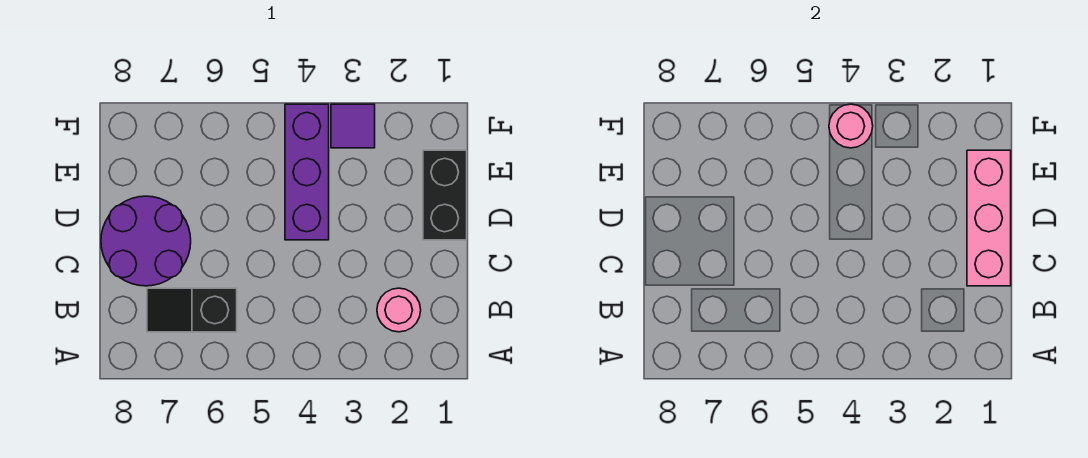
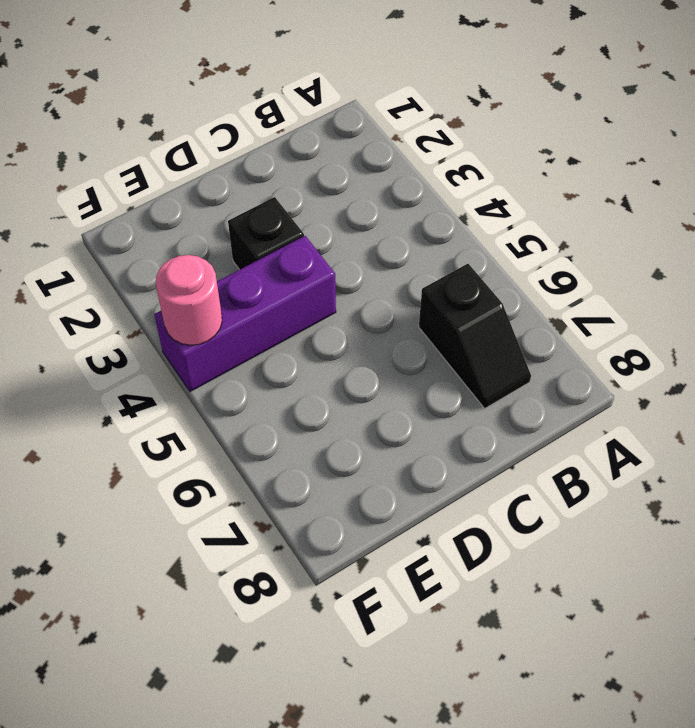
black 1x1 brick [228,197,304,270] -> none
none -> pink 1x1 round brick [377,288,421,332]
none -> purple 2x2 round brick [101,196,191,286]

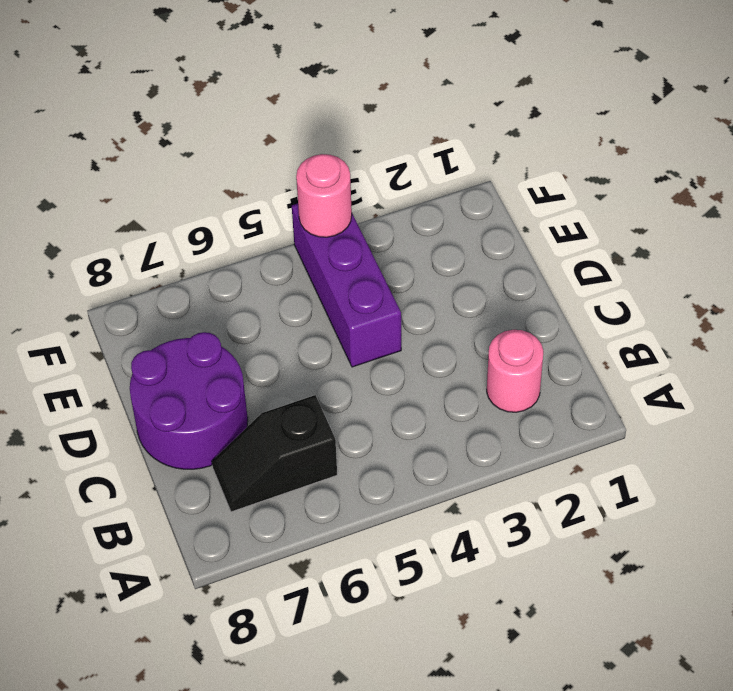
none -> black 1x2 brick [423,150,467,240]
none -> purple 1x1 tile [331,104,375,148]

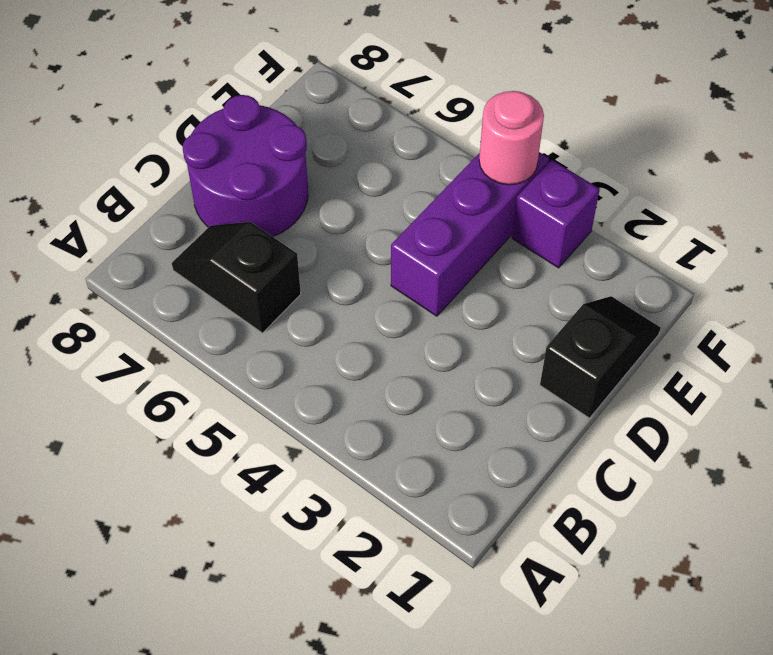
black 1x2 slope [540,296,660,418] -> black 1x2 brick [423,150,467,240]
purple 1x1 brick [512,160,600,268] -> purple 1x1 tile [331,104,375,148]
none -> pink 1x1 round brick [377,288,421,332]
none -> pink 1x3 brick [967,150,1011,286]

